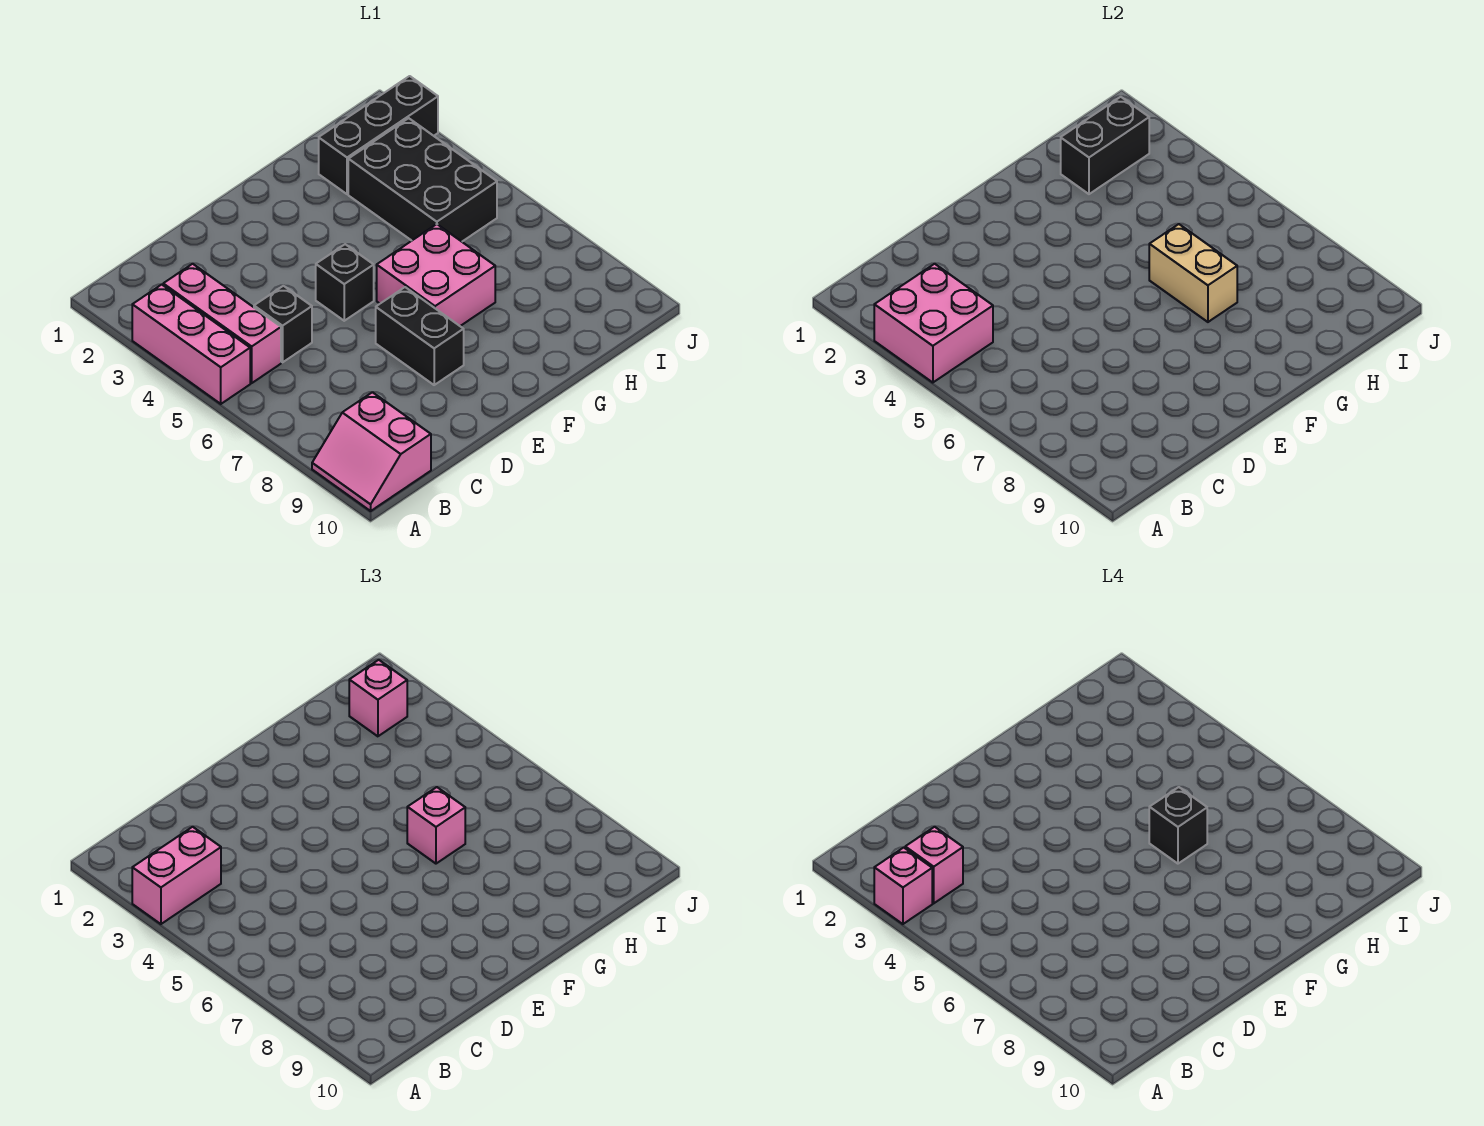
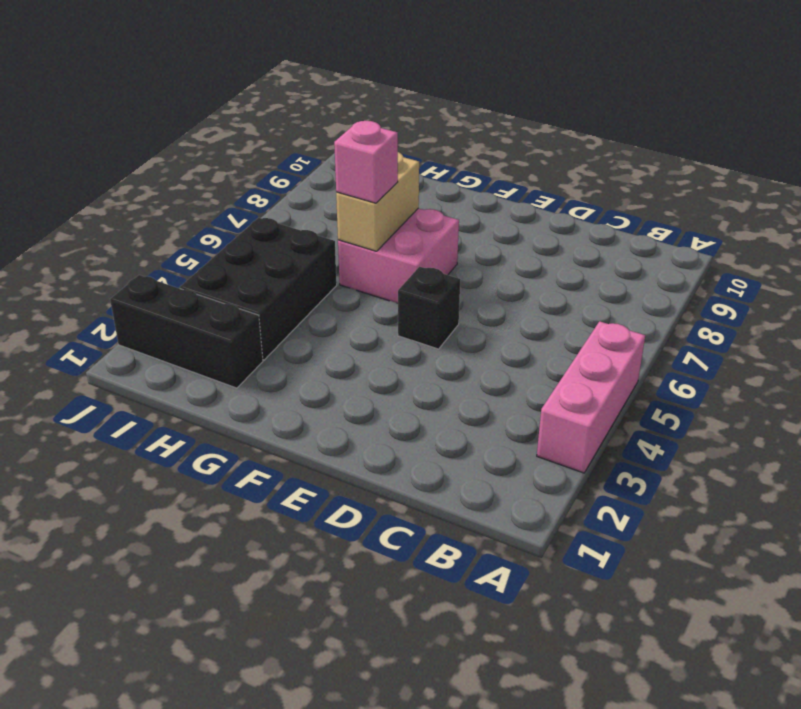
none -> pink 2x2 slope [312,392,431,511]
none -> pink 1x3 brick [163,264,281,383]
none -> black 1x1 brick [254,286,312,362]

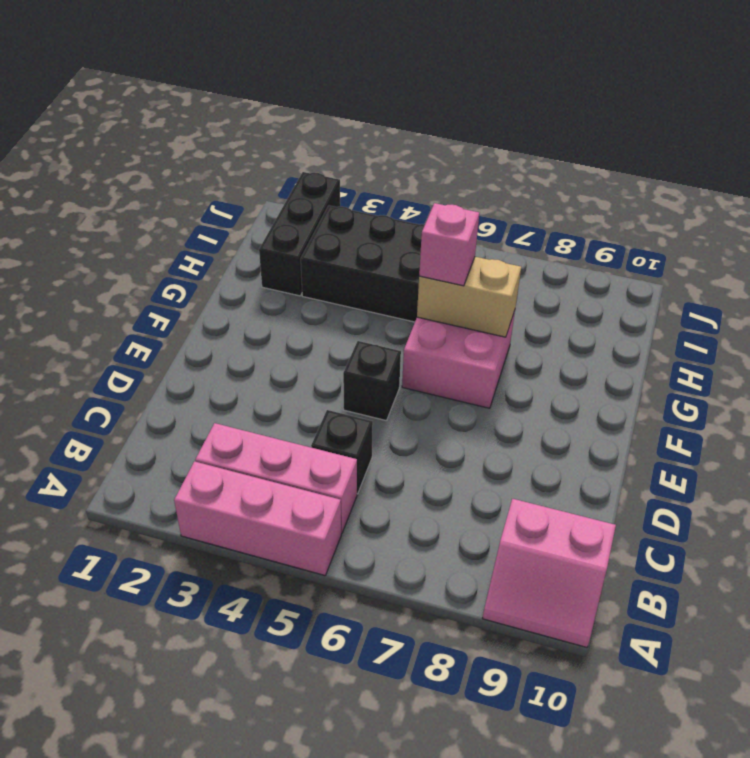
none -> black 1x2 brick [376,287,464,385]
none -> pink 2x2 brick [874,264,993,383]
none -> black 1x2 brick [1061,97,1149,194]

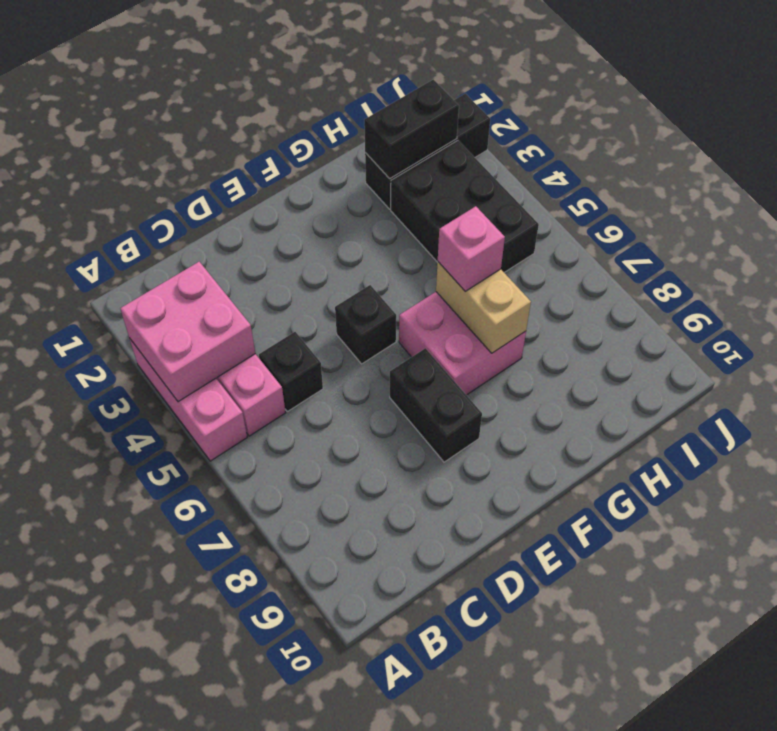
none -> pink 2x2 slope [312,392,431,511]
none -> pink 1x2 brick [132,827,221,924]
none -> pink 1x1 brick [349,660,407,736]

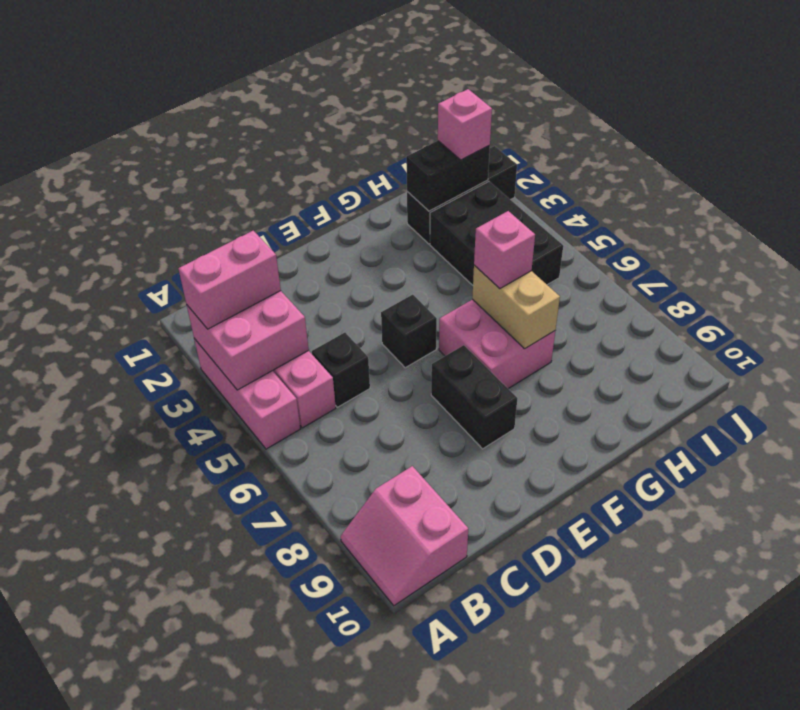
none -> pink 1x1 brick [874,847,932,924]
none -> pink 1x1 brick [905,827,963,903]
none -> black 1x1 brick [1149,787,1207,864]

